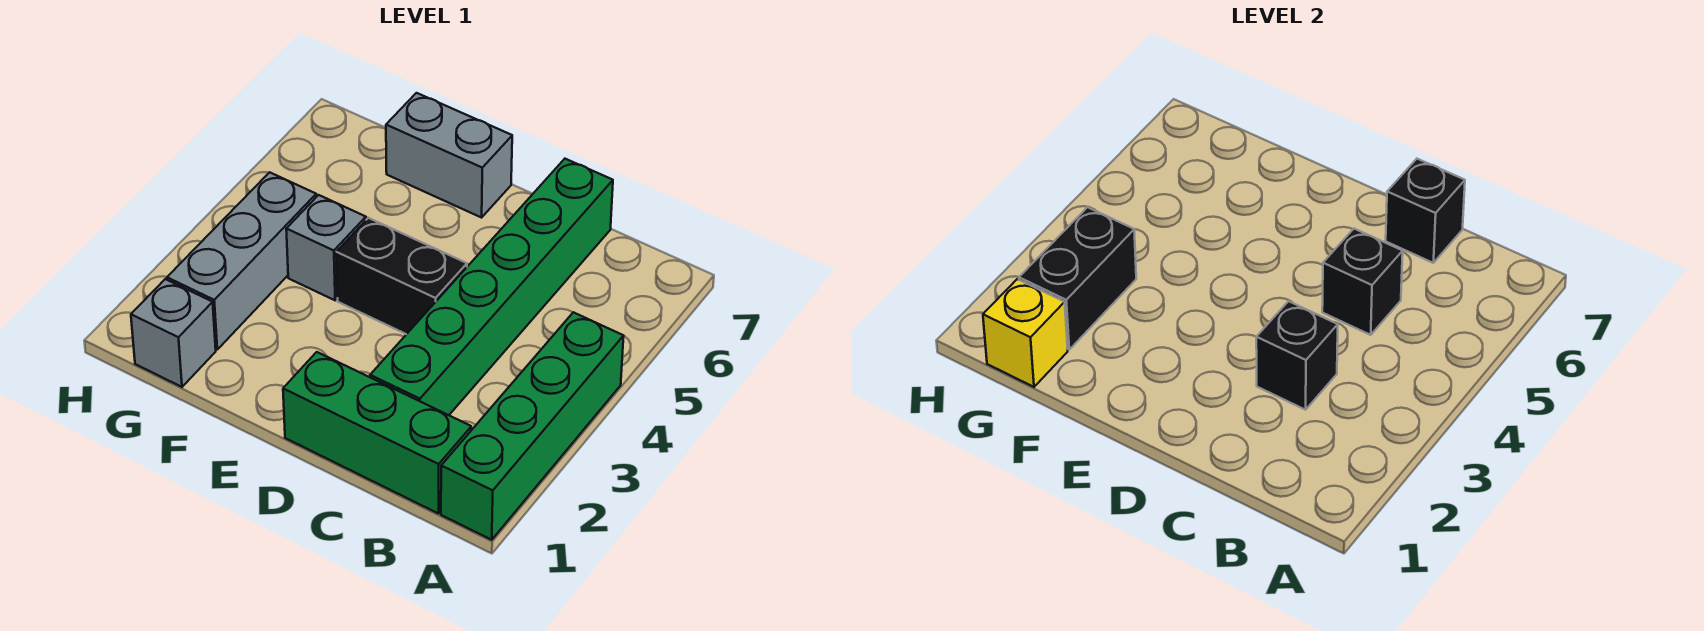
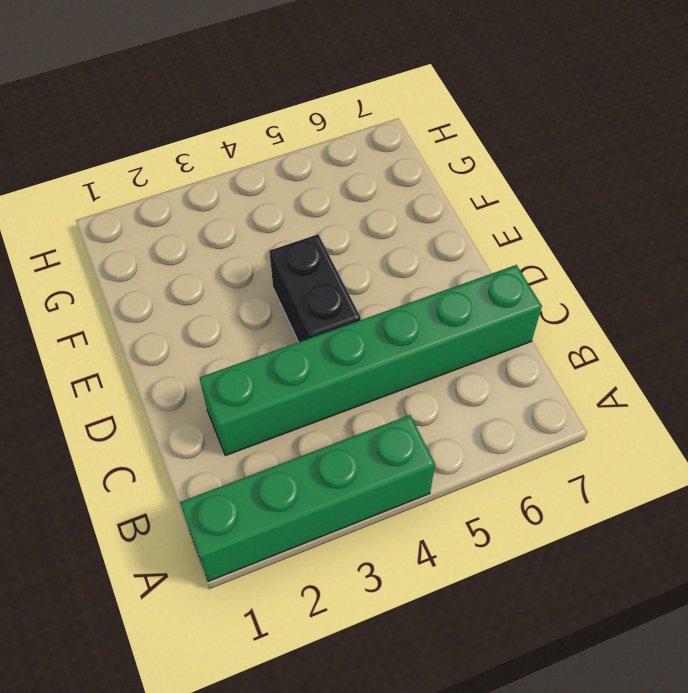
none -> green 1x3 brick [283,352,471,514]
none -> grey 1x2 brick [386,93,512,218]
none -> grey 1x1 brick [286,195,366,300]

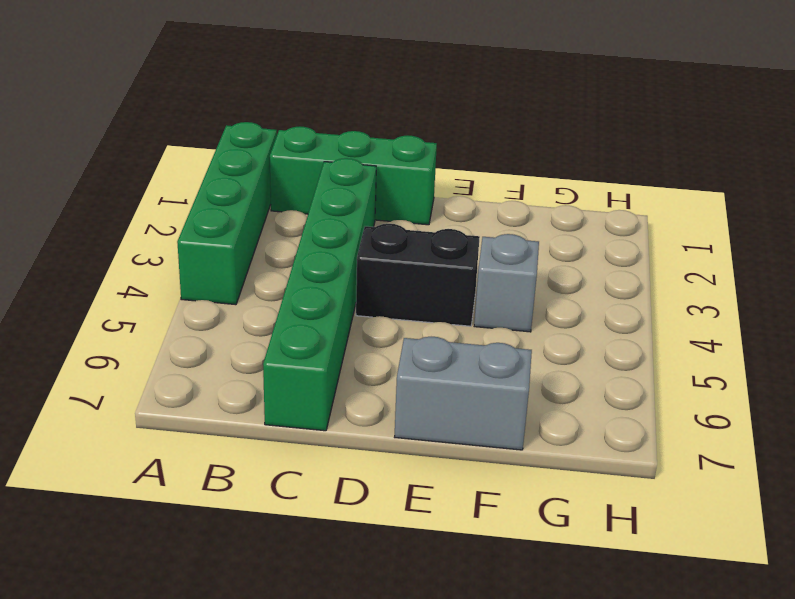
none -> grey 1x1 brick [131,279,216,387]
none -> grey 1x3 brick [167,172,316,349]
none -> black 1x1 brick [1256,301,1338,410]

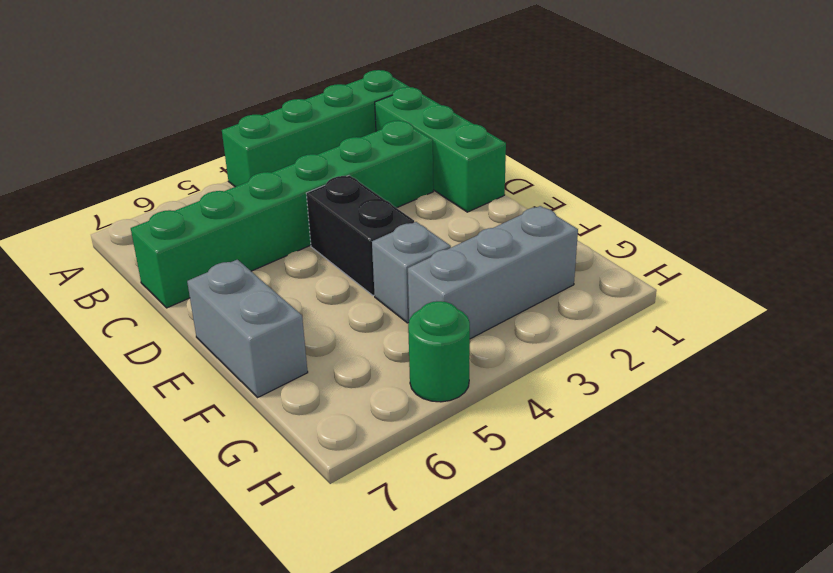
green 1x1 round brick [408,301,470,402] -> none
none -> grey 1x1 brick [131,279,216,387]
none -> black 1x1 brick [1256,301,1338,410]
none -> black 1x1 brick [1322,229,1403,335]

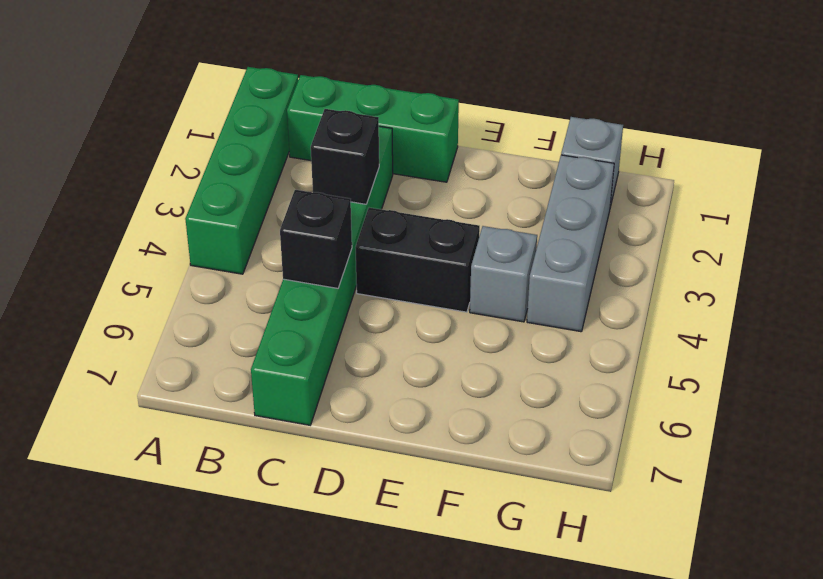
none -> grey 1x2 brick [386,93,512,218]
none -> black 1x1 brick [1386,159,1465,263]
none -> yellow 1x1 brick [983,279,1068,387]

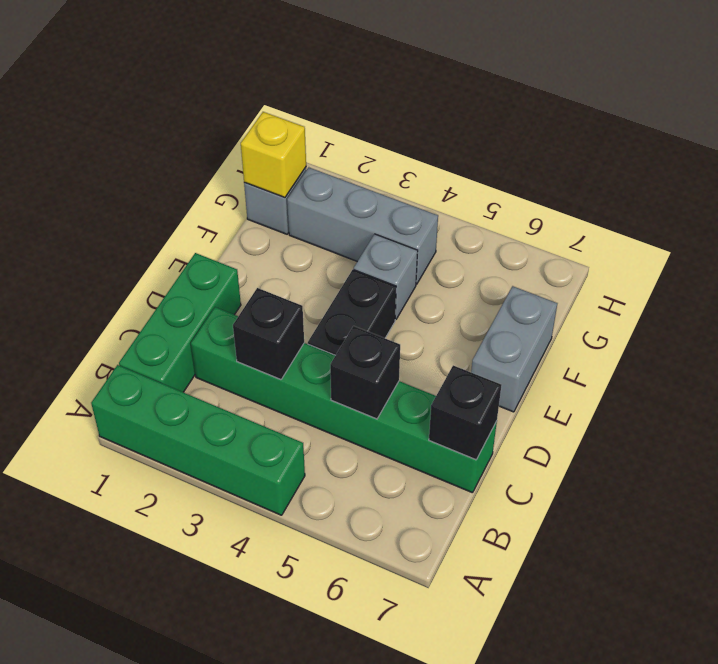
none -> black 1x2 brick [1019,207,1136,349]

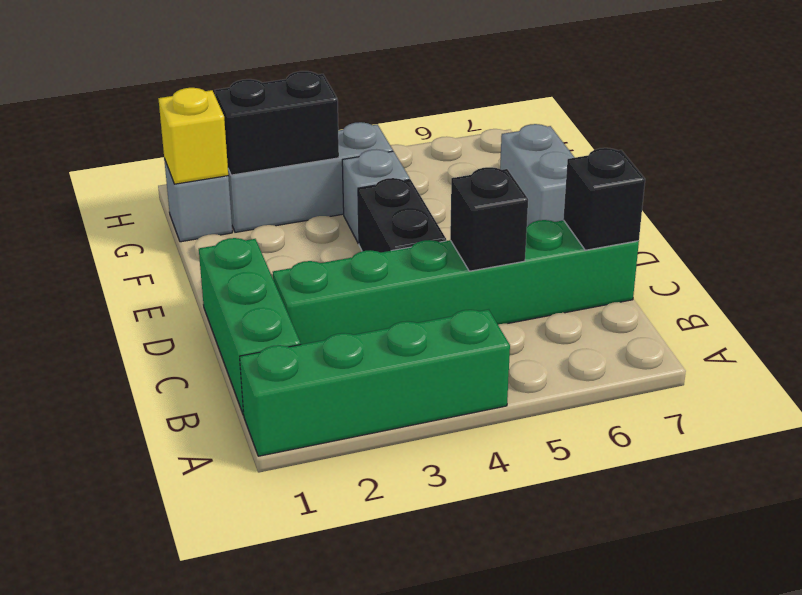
none -> black 1x1 brick [1256,301,1338,410]

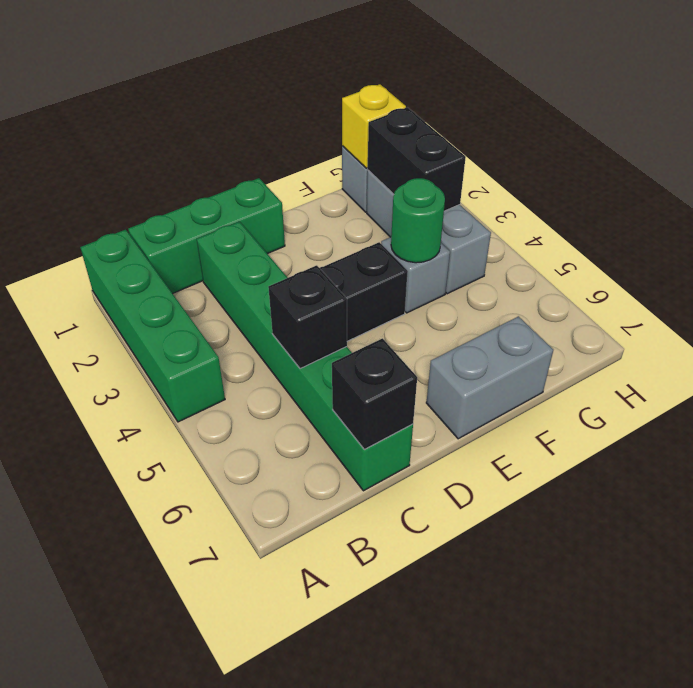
green 1x1 round brick [391,178,445,263] -> none
none -> black 1x1 brick [1256,301,1338,410]

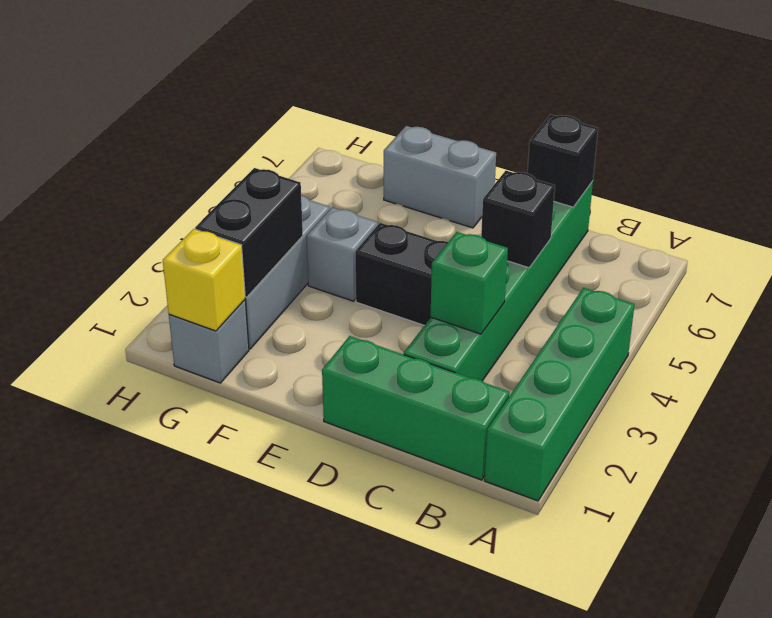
green 1x1 brick [431,232,508,334] -> black 1x1 brick [1256,301,1338,410]

